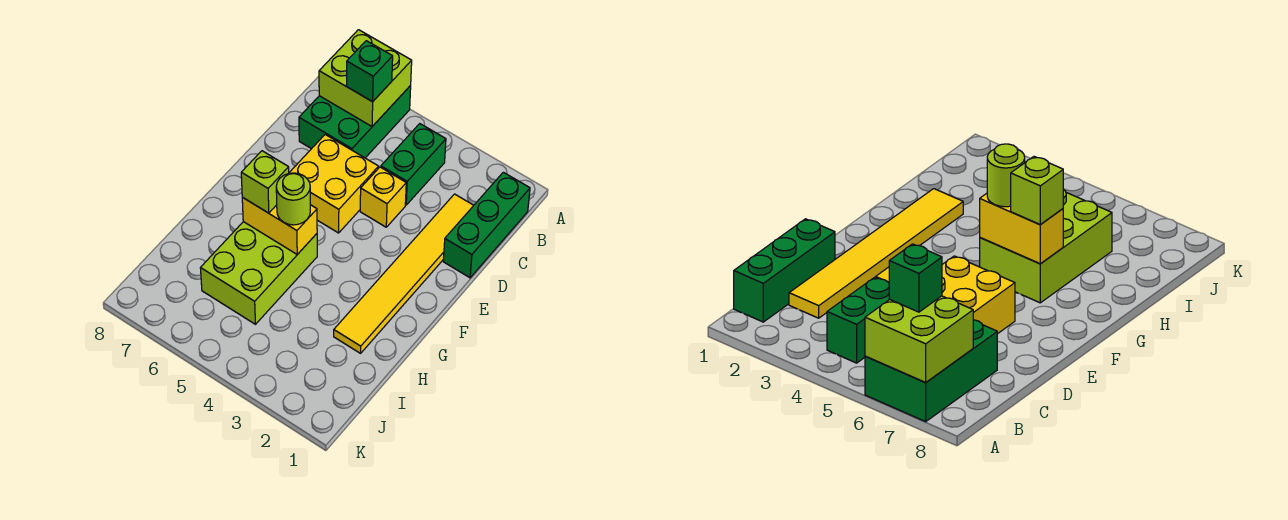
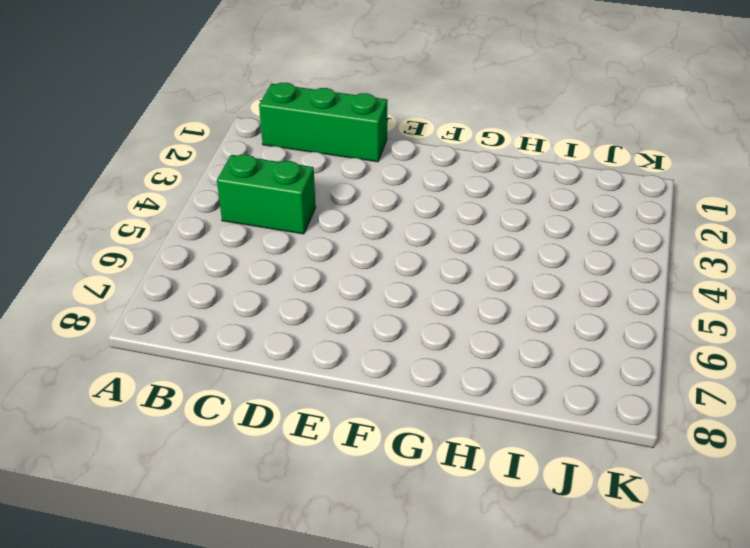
none -> green 2x3 brick [299,86,411,158]
none -> yellow 1x6 tile [334,194,474,353]
none -> yellow 1x1 brick [360,167,406,227]

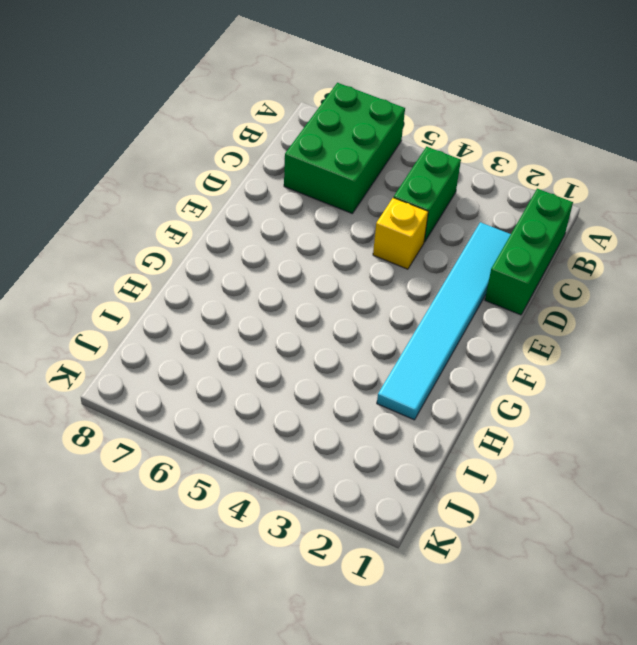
cyan 1x6 tile [377,222,511,420] -> yellow 1x6 tile [334,194,474,353]
none -> yellow 2x2 brick [289,135,379,233]
none -> lime 2x3 brick [201,222,317,324]
none -> lime 2x2 brick [319,30,412,126]

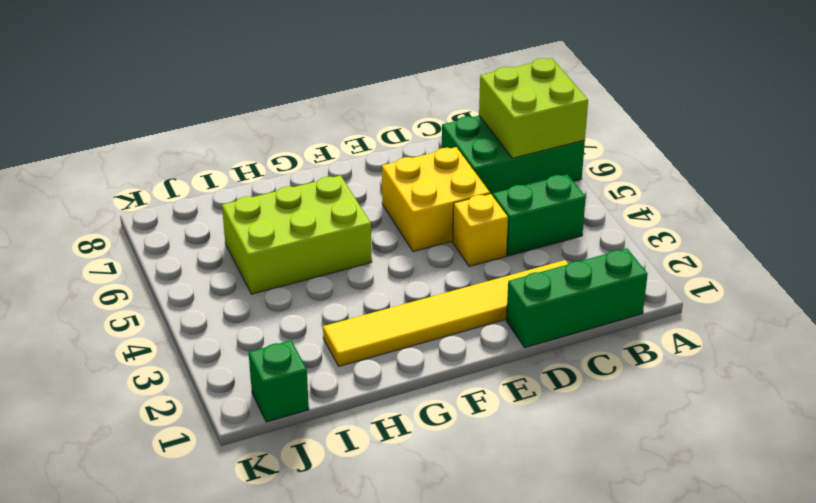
green 1x1 brick [249,341,309,422] -> green 1x1 brick moved to [346,41,393,102]
none -> yellow 1x2 brick [242,197,317,254]
none -> lime 1x1 round brick [276,173,310,225]
none -> lime 1x1 brick [241,151,289,213]

